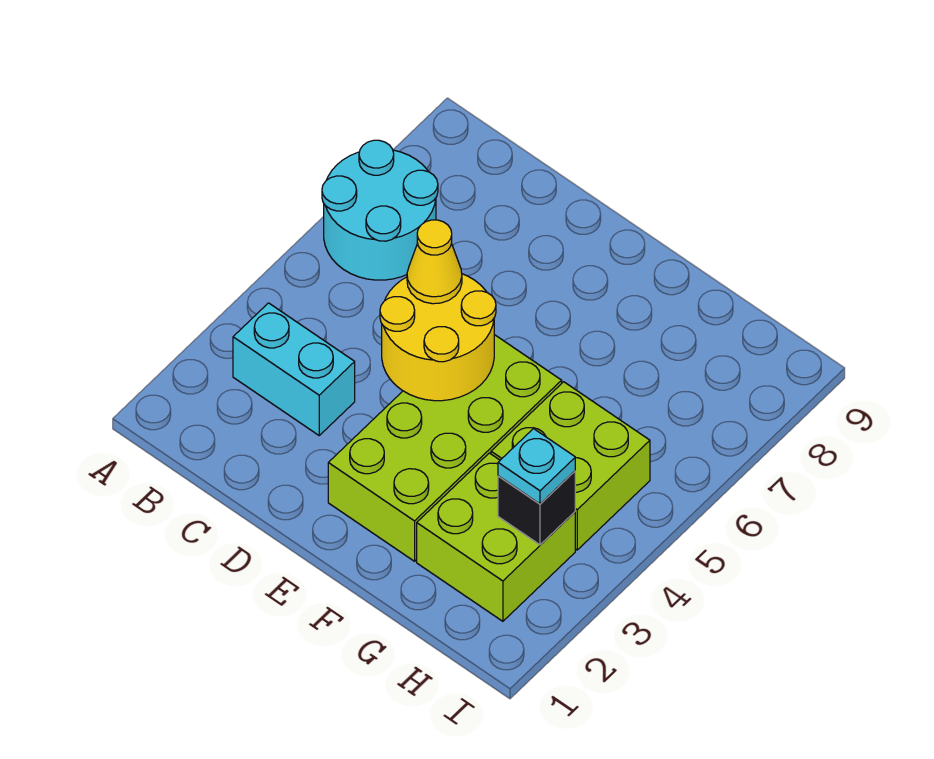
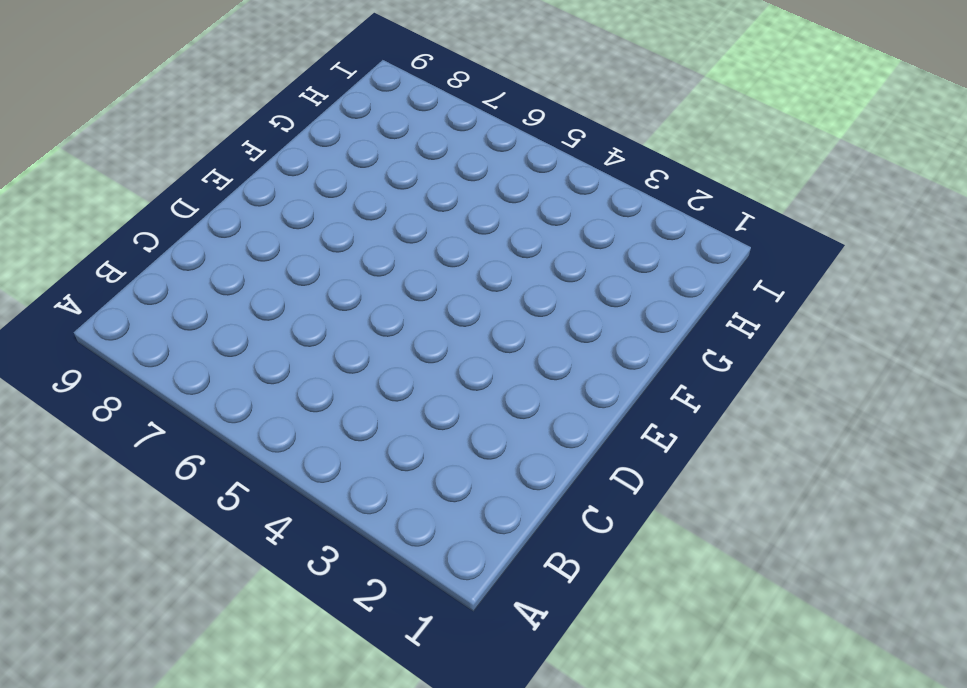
none -> cyan 2x2 round brick [322,140,438,280]
none -> cyan 1x2 brick [233,303,355,435]

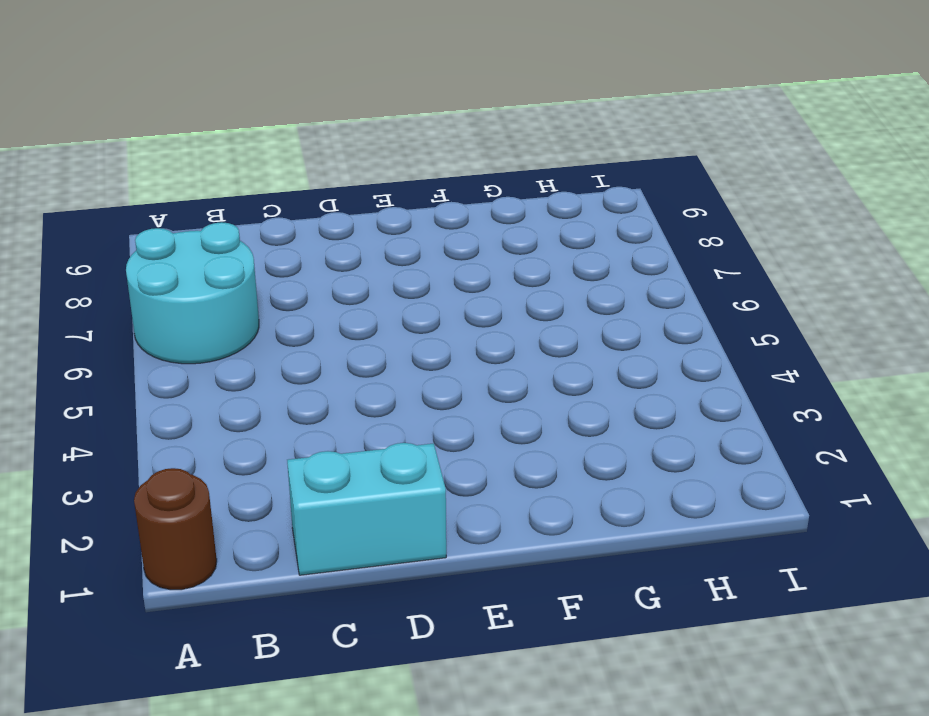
brown 1x1 round brick [134,468,217,590] -> none
cyan 1x2 brick [287,443,446,575] -> cyan 1x2 brick moved to [233,303,355,435]
none -> lime 2x4 brick [328,335,562,561]
none -> lime 2x2 brick [417,453,575,621]

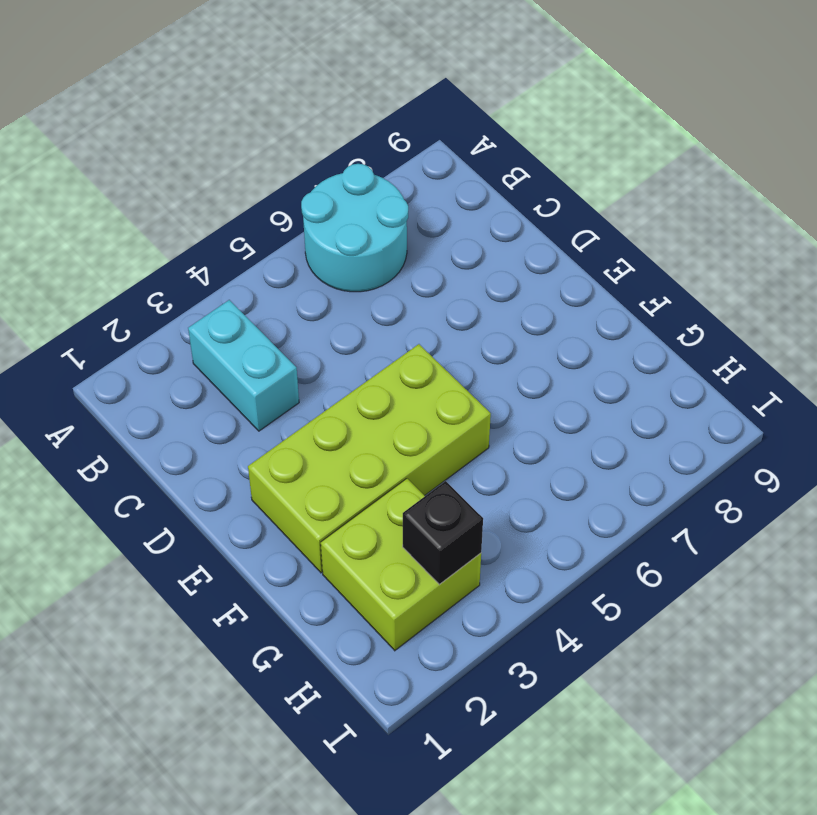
none -> lime 2x2 brick [491,382,650,550]
none -> yellow 2x2 round brick [380,274,496,401]

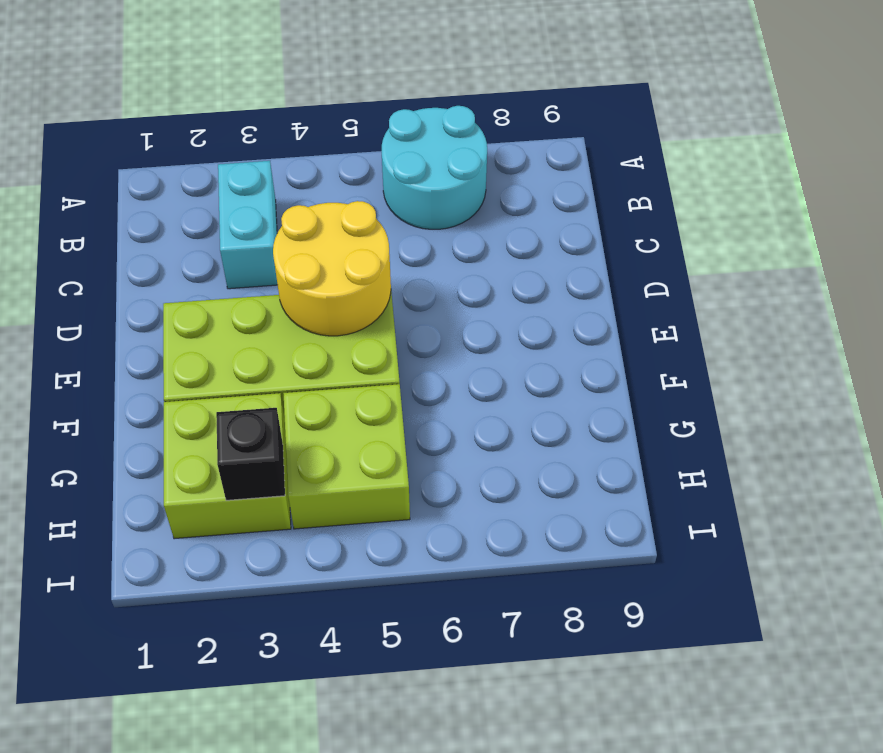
none -> yellow 1x1 cone [407,220,462,304]
none -> cyan 1x1 plate [498,429,575,504]

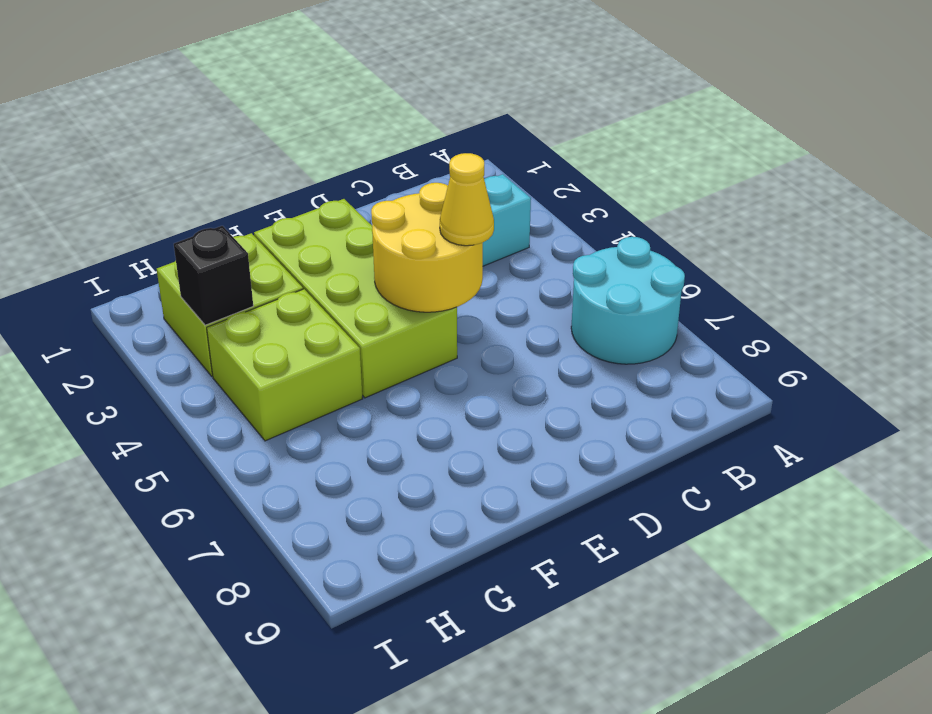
none -> cyan 1x1 plate [498,429,575,504]

